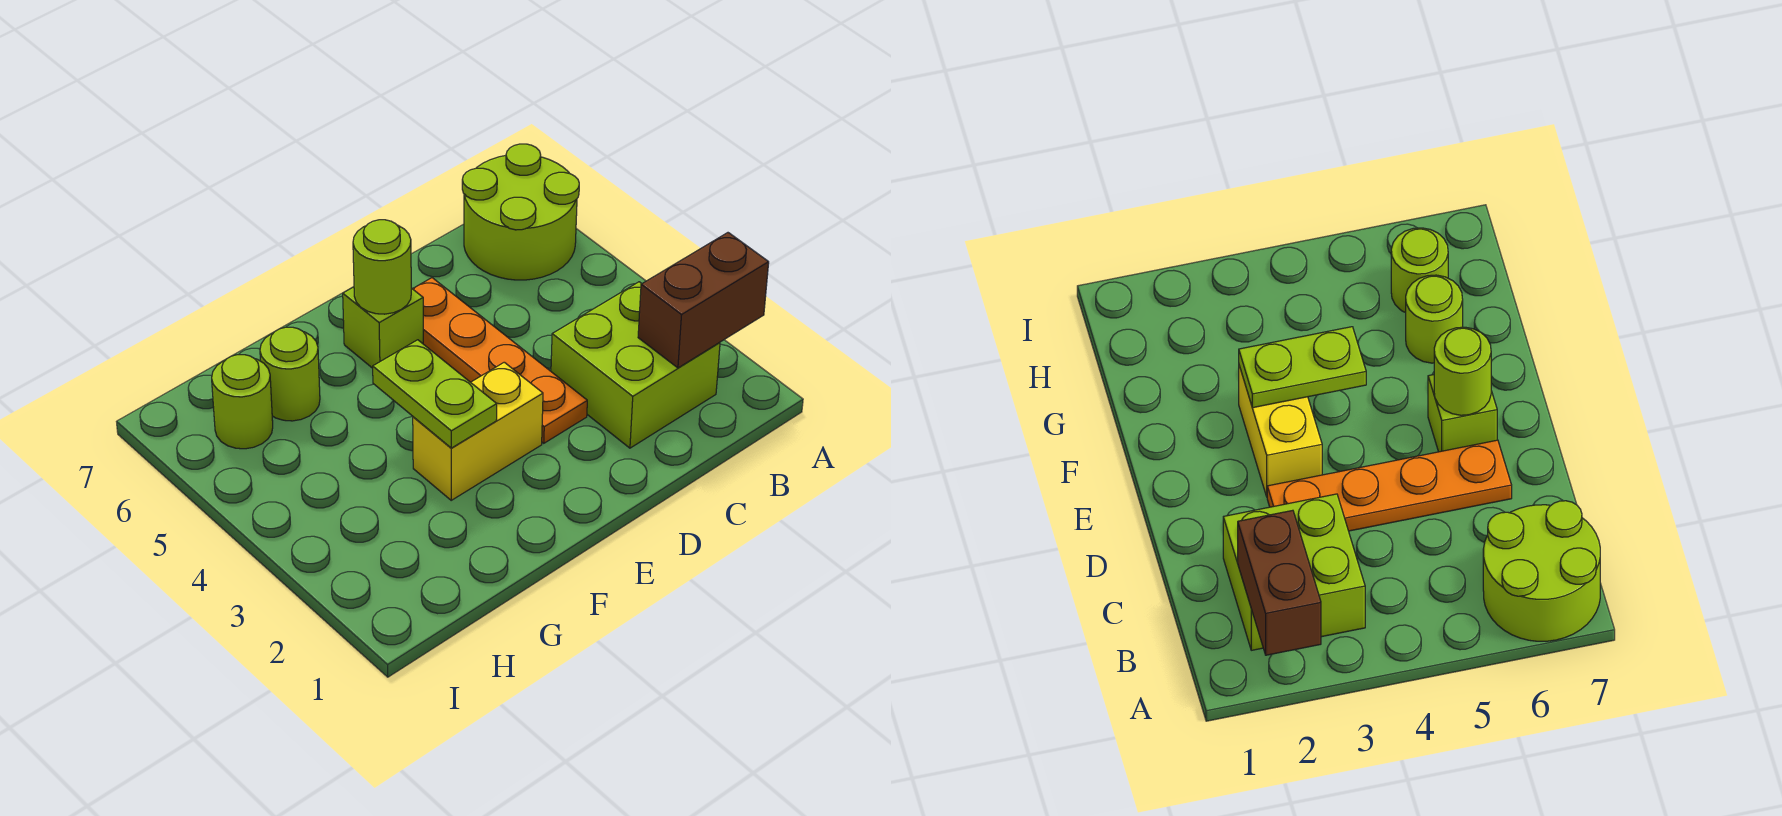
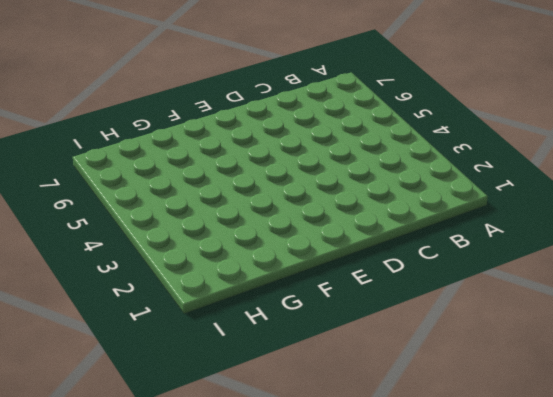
none -> lime 2x2 round brick [462,144,579,280]
none -> lime 2x2 brick [551,282,720,448]

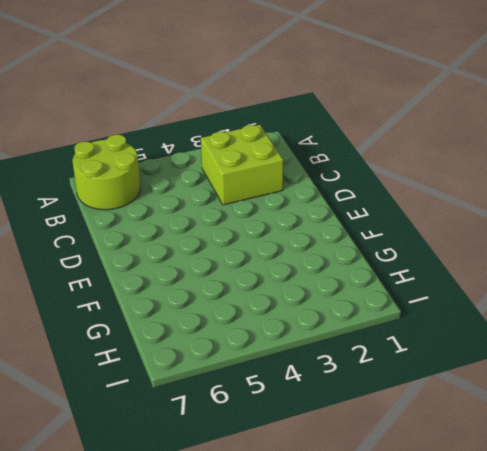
none -> orange 1x4 plate [413,278,587,443]
none -> yellow 1x2 brick [413,362,543,500]

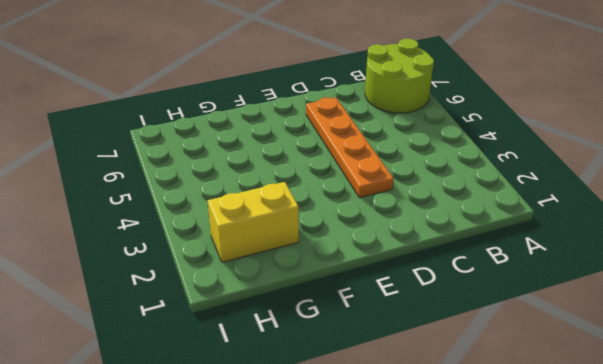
yellow 1x2 brick [208,182,299,262] -> yellow 1x2 brick moved to [413,362,543,500]
none -> lime 2x2 brick [551,282,720,448]
none -> lime 1x1 brick [343,287,423,368]

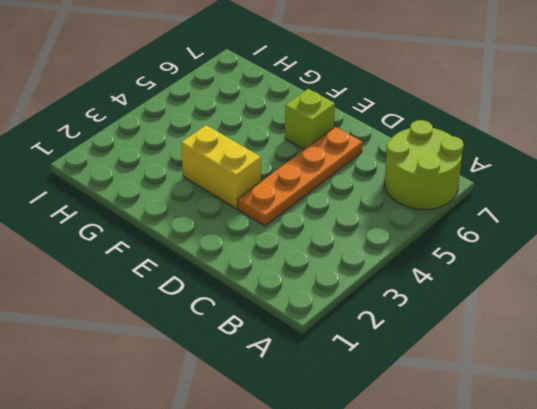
none -> lime 2x2 brick [551,282,720,448]
none -> lime 1x1 round brick [260,327,320,421]

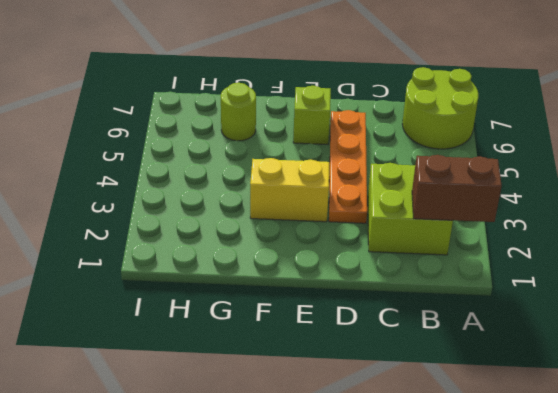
none -> lime 1x1 round brick [212,355,273,449]
none -> lime 1x1 round brick [353,220,411,314]

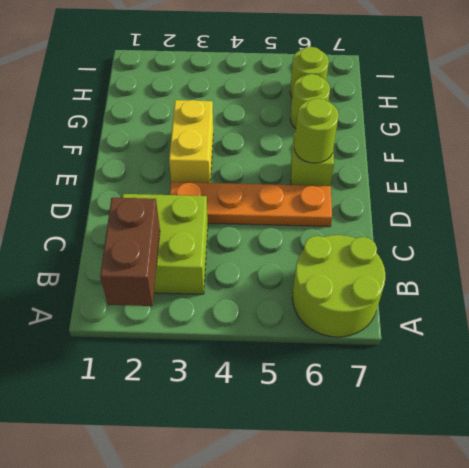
none -> lime 1x2 plate [373,340,497,448]

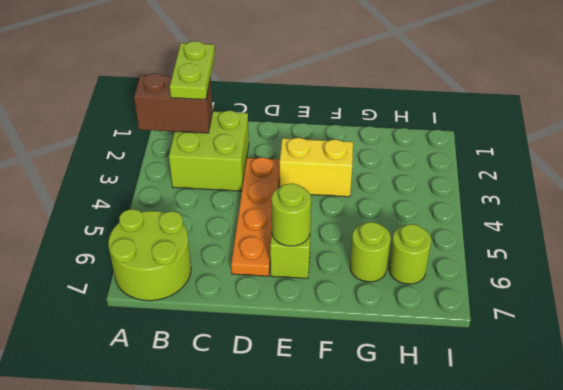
lime 1x2 plate [170,41,215,100] -> lime 1x2 plate moved to [373,340,497,448]

